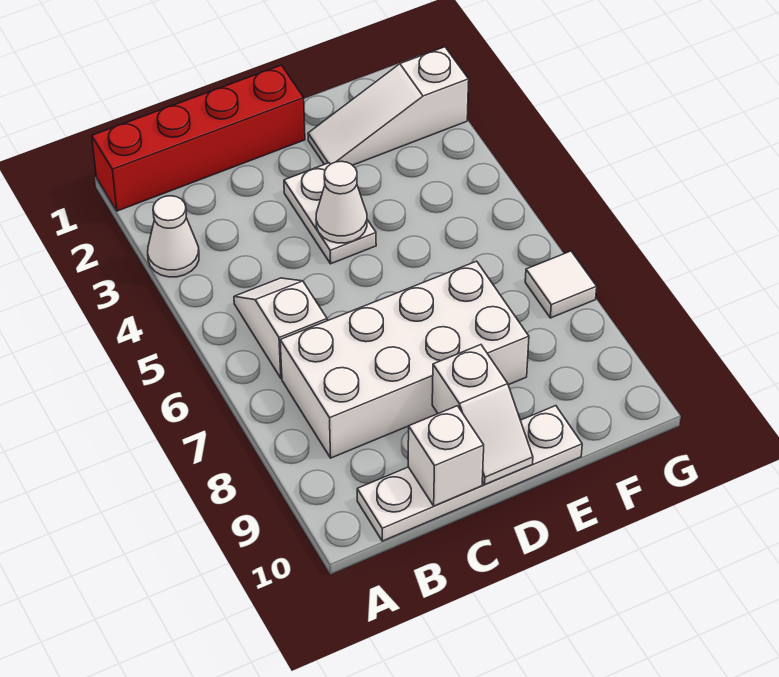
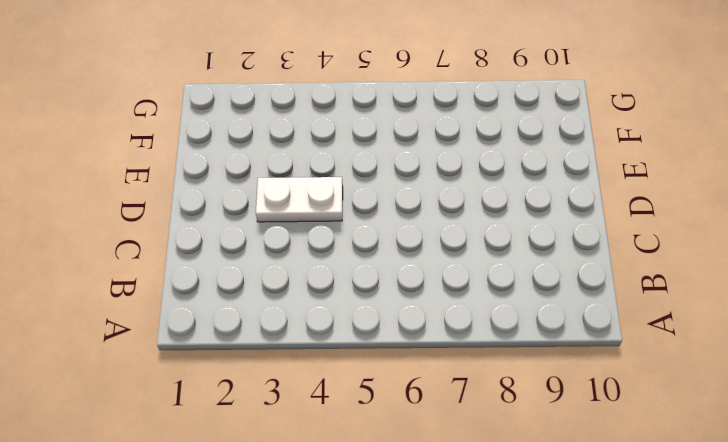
none -> red 1x4 brick [92,65,305,211]
none -> white 1x1 cone [148,196,199,277]

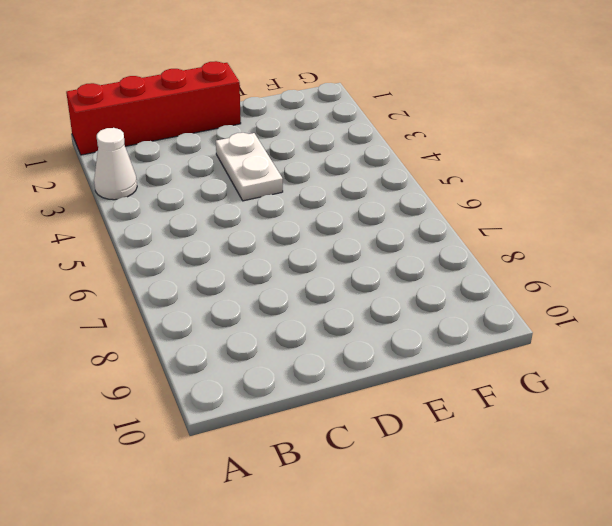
none -> white 1x2 slope [234,278,327,378]
none -> white 2x4 brick [280,261,529,458]

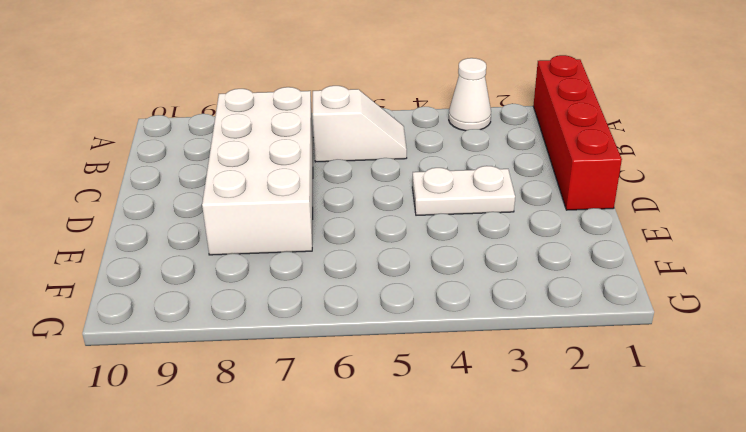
none -> white 1x4 plate [357,406,582,541]
none -> white 1x3 slope [308,47,469,165]

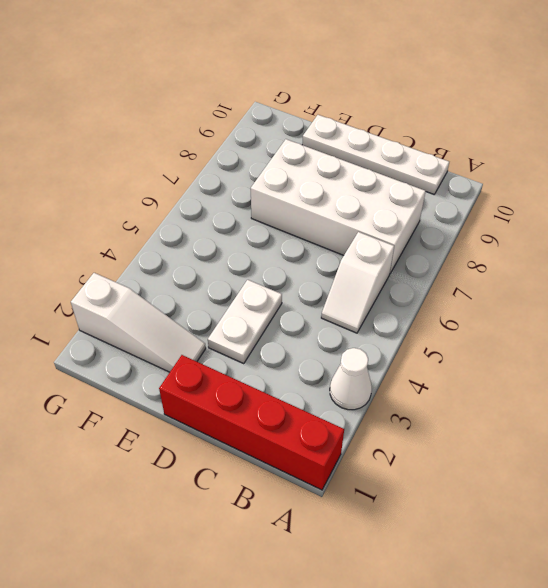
none -> white 1x1 tile [525,251,597,318]
none -> white 1x1 brick [408,406,484,506]

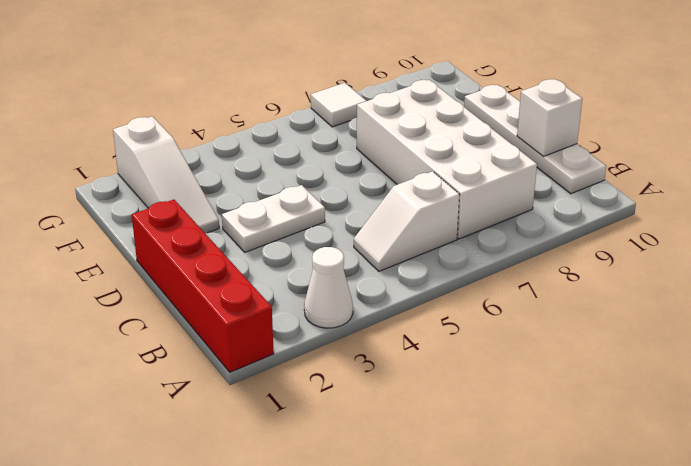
none -> white 1x1 cone [316,161,367,243]
none -> white 1x2 slope [432,345,533,485]

